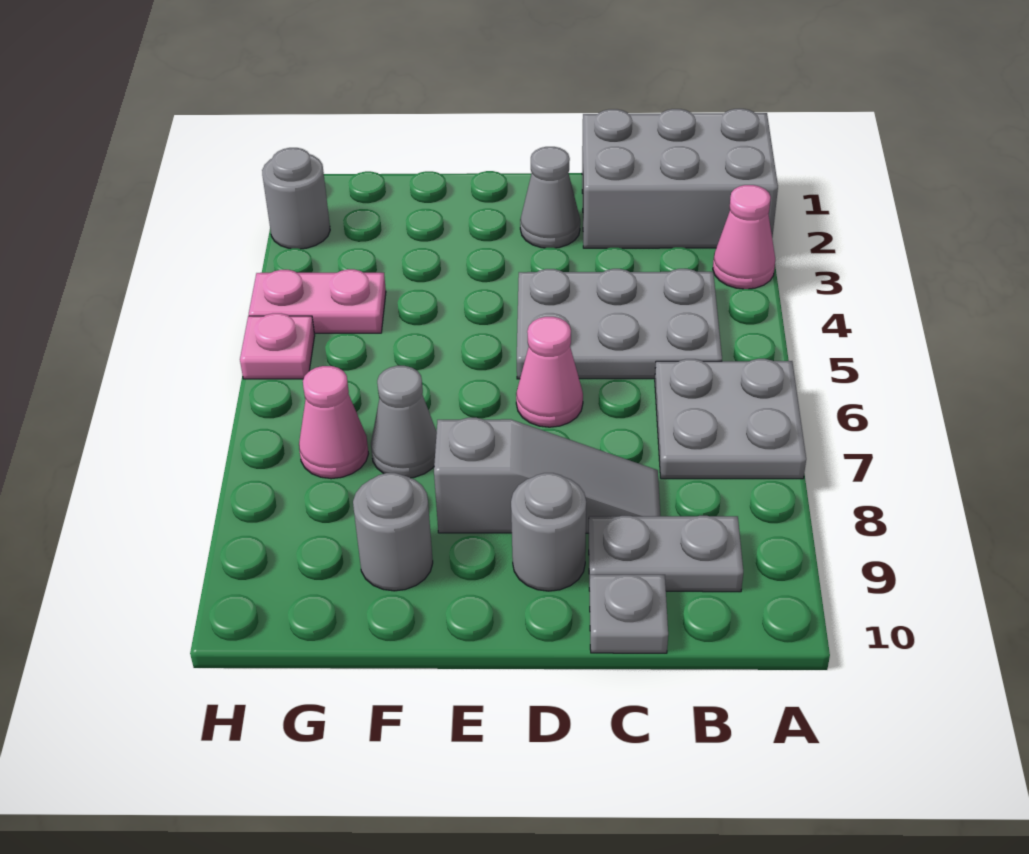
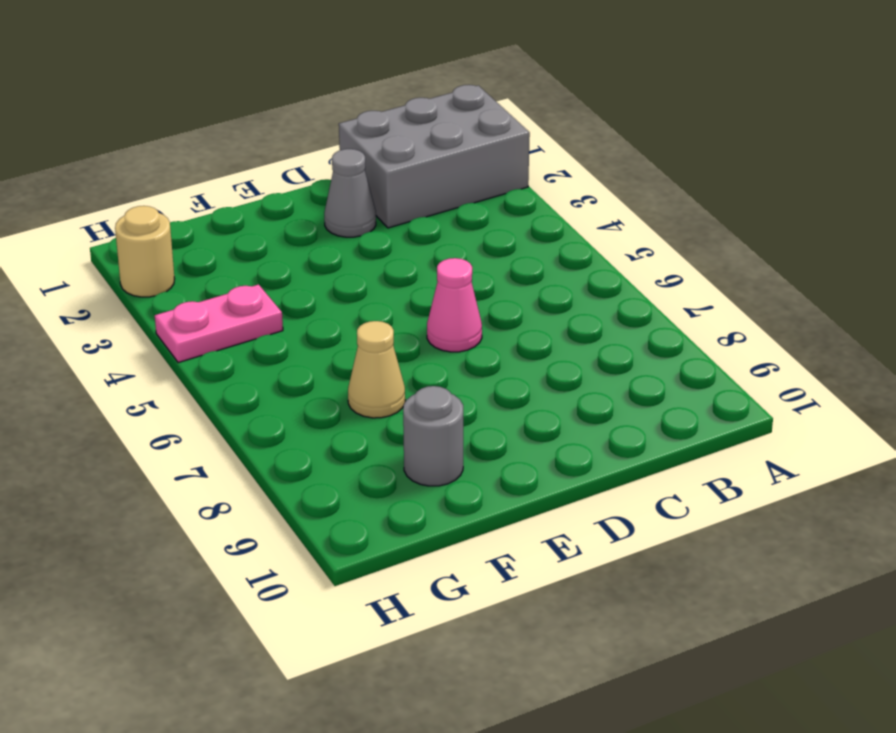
tan 1x1 cone [348,321,405,418] -> grey 1x1 cone [371,366,437,478]
tan 1x1 round brick [115,206,174,297] -> grey 1x1 round brick [262,148,330,249]
none -> pink 1x1 cone [713,185,775,289]
none -> grey 2x2 plate [655,359,806,479]
none -> grey 2x3 plate [517,269,722,379]

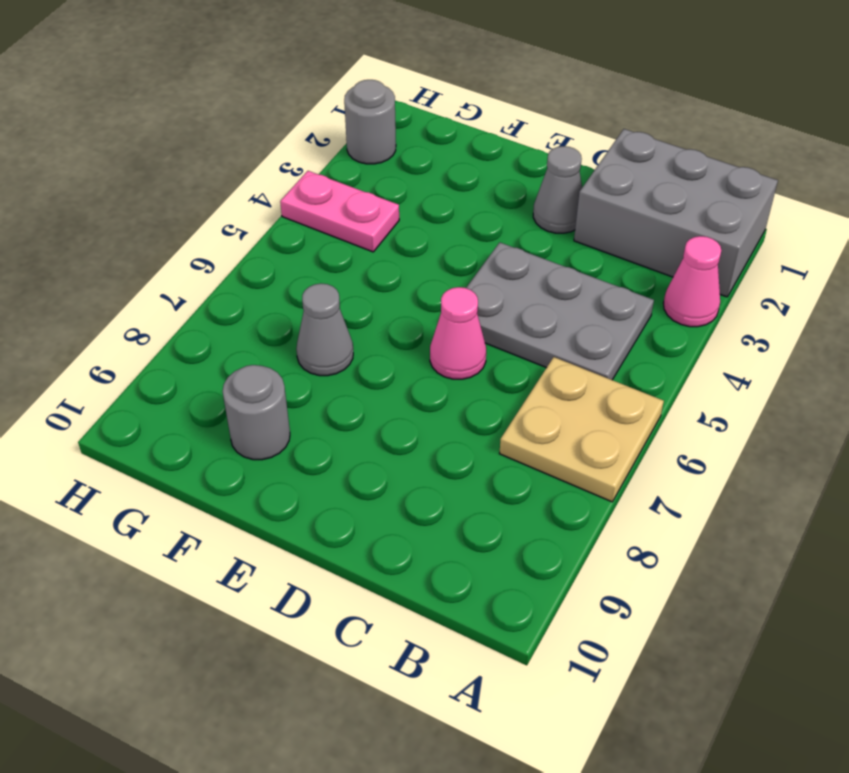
tan 2x2 plate [499,357,664,502] -> grey 2x2 plate [655,359,806,479]
none -> grey 1x2 plate [589,516,743,592]
none -> grey 1x3 slope [434,418,660,533]
none -> grey 1x1 plate [589,575,668,653]

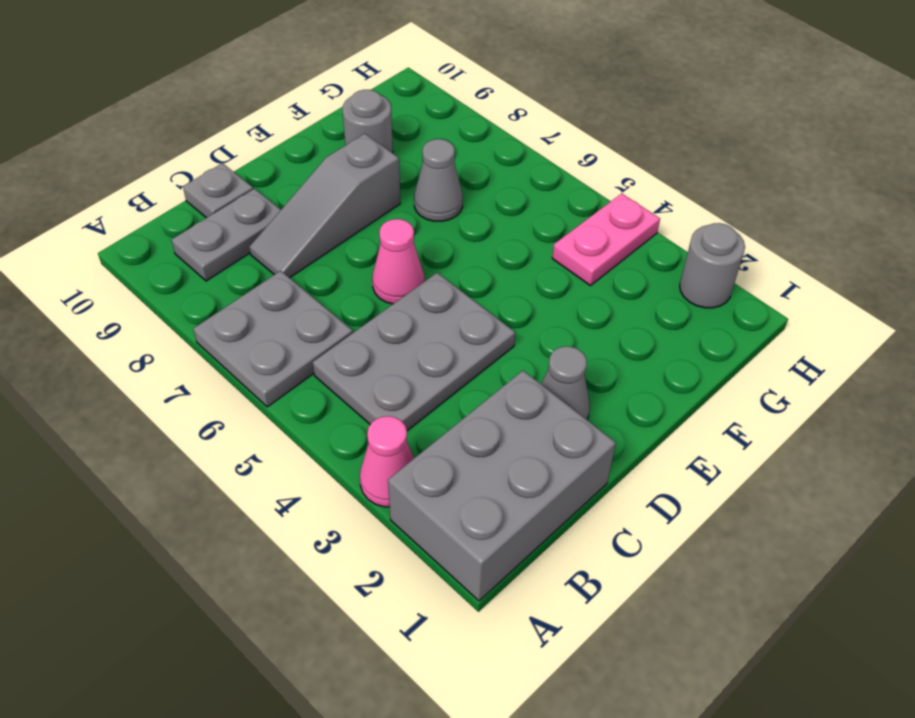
none -> grey 1x1 round brick [511,473,586,591]
none -> pink 1x1 cone [299,366,368,479]
none -> pink 1x1 plate [240,313,315,379]

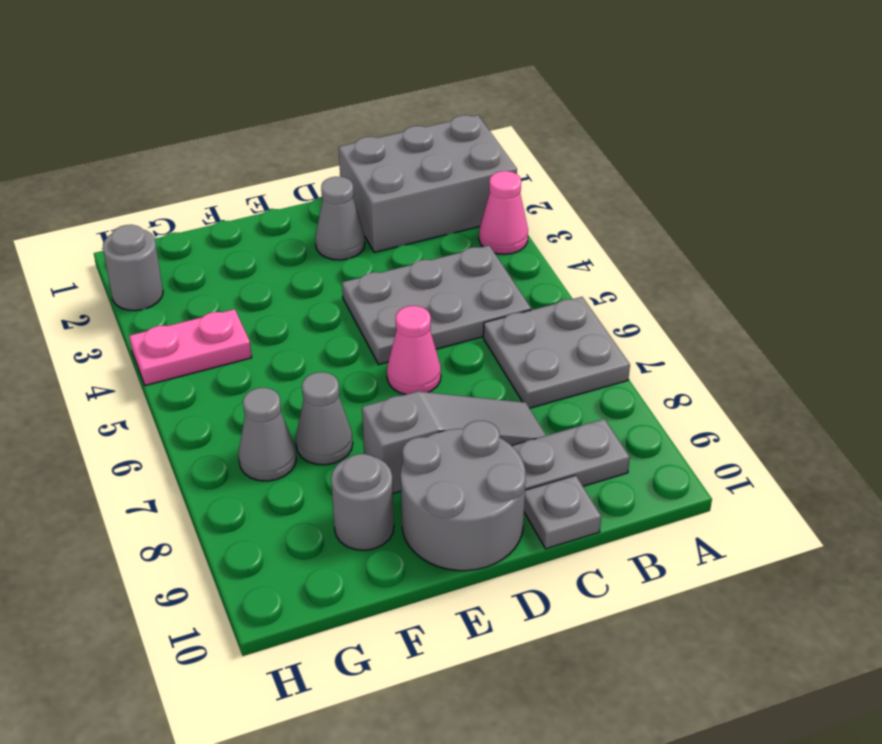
grey 2x2 round brick [401,421,526,571] -> grey 1x1 round brick [511,473,586,591]
grey 1x1 cone [238,388,296,481] -> pink 1x1 cone [299,366,368,479]
none -> pink 1x1 plate [240,313,315,379]

